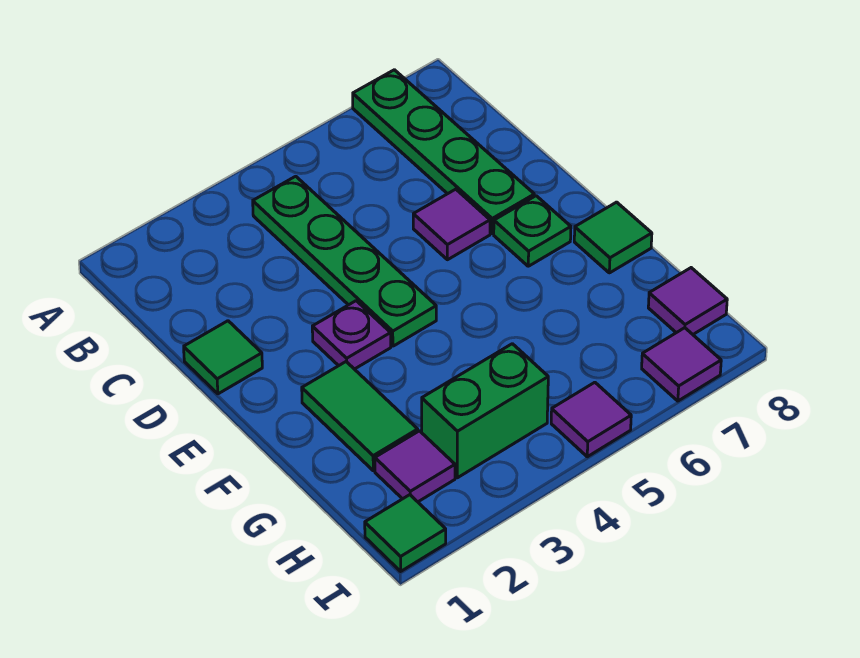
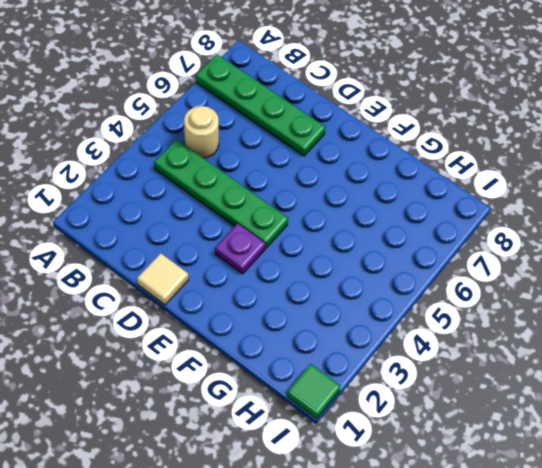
tan 1x1 round brick [184,106,219,158] -> none
tan 1x1 tile [137,253,189,305] -> green 1x1 tile [184,321,262,394]
none -> purple 1x1 tile [413,189,490,260]
none -> green 1x1 plate [494,196,571,266]
none -> green 1x2 tile [302,362,418,471]

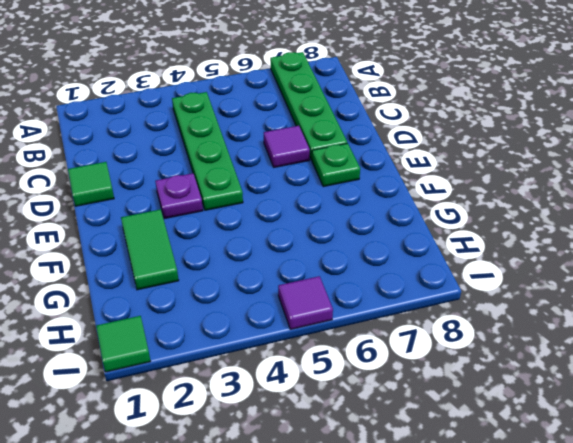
none -> green 1x1 tile [574,202,652,273]
none -> purple 1x1 tile [375,431,455,502]
none -> green 1x2 brick [422,344,548,478]

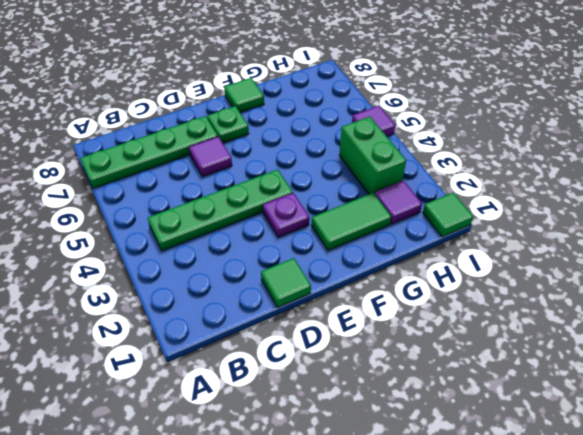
none -> purple 1x1 tile [648,268,727,334]
none -> purple 1x1 tile [642,328,721,401]

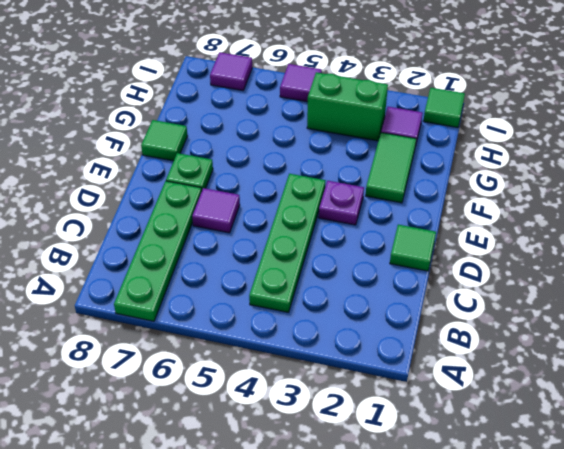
none -> purple 1x1 tile [648,268,727,334]

